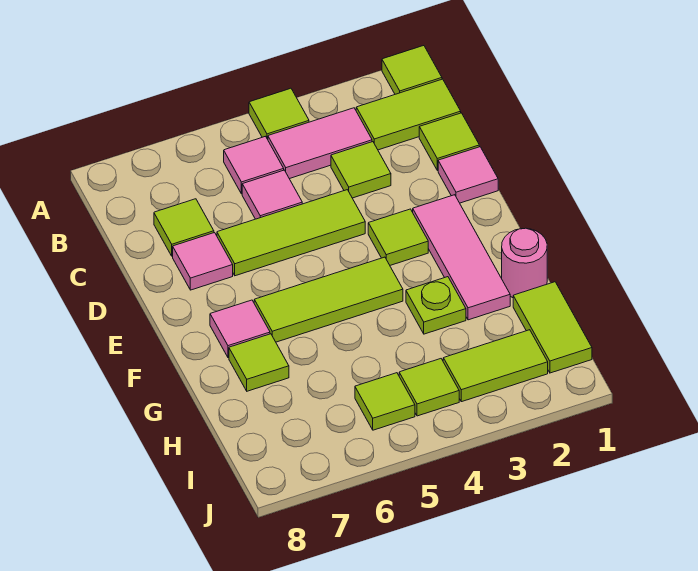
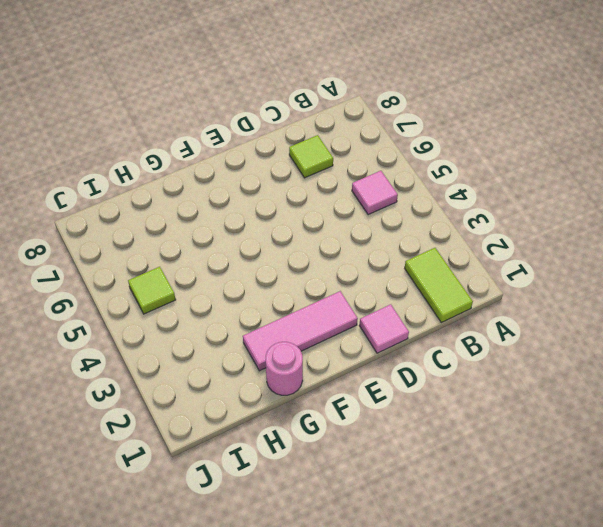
none -> lime 1x1 tile [382,46,442,94]
none -> lime 1x1 tile [249,88,309,139]
none -> pink 1x2 tile [268,108,372,179]

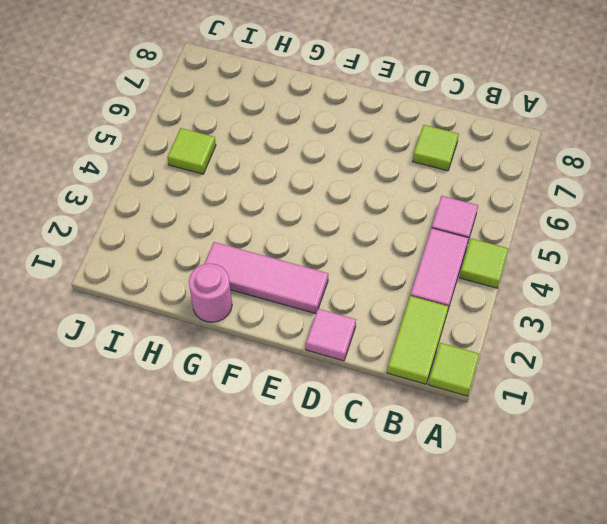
none -> lime 1x1 tile [419,113,479,170]
none -> lime 1x1 tile [331,142,391,198]
none -> pink 1x1 tile [242,170,302,219]

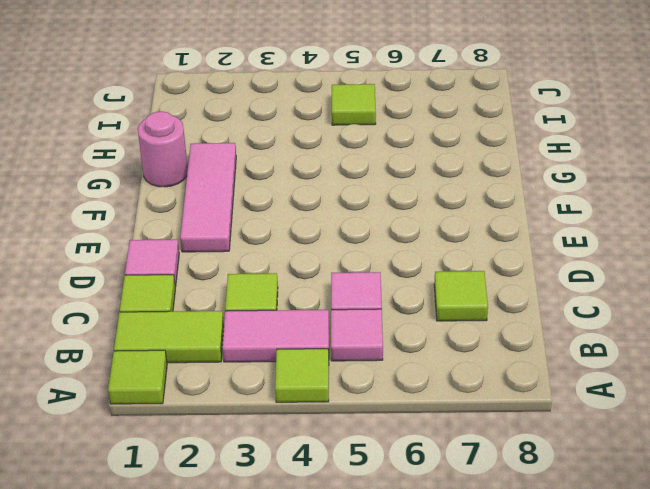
none -> lime 1x3 tile [217,190,365,276]
none -> pink 1x1 tile [173,233,233,290]
none -> lime 1x1 tile [368,209,428,265]

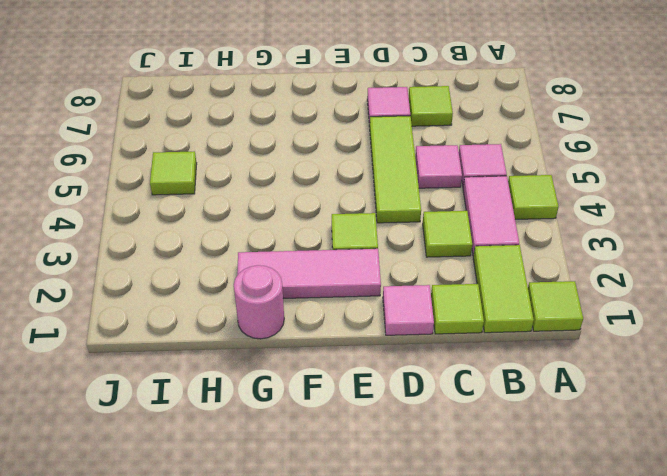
none -> lime 1x3 tile [254,257,403,342]
none -> pink 1x1 tile [210,300,270,358]
none -> lime 1x1 plate [406,277,466,334]

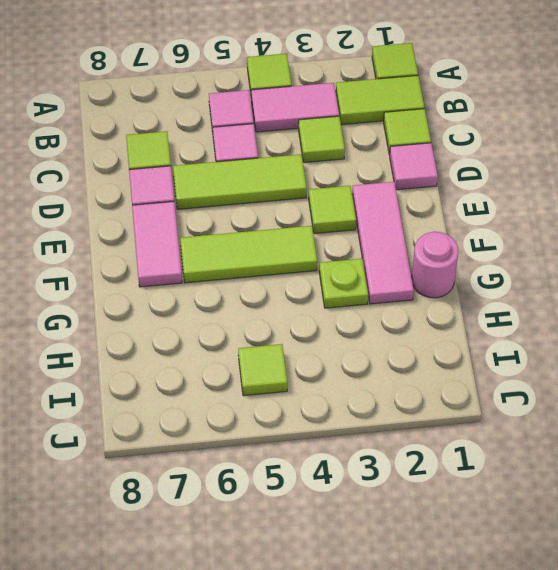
pink 1x2 tile [132,202,182,287] -> pink 1x1 tile [210,300,270,358]
none -> lime 1x1 tile [229,334,289,391]
none -> lime 1x2 tile [513,282,592,373]
none -> lime 1x2 tile [443,330,548,402]

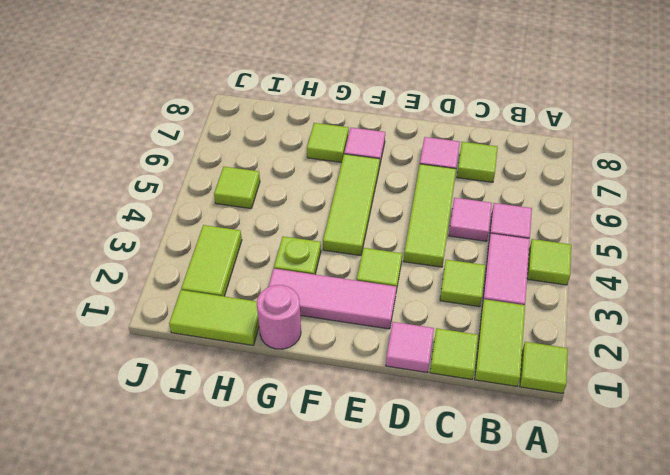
none -> lime 1x1 tile [399,359,459,416]

